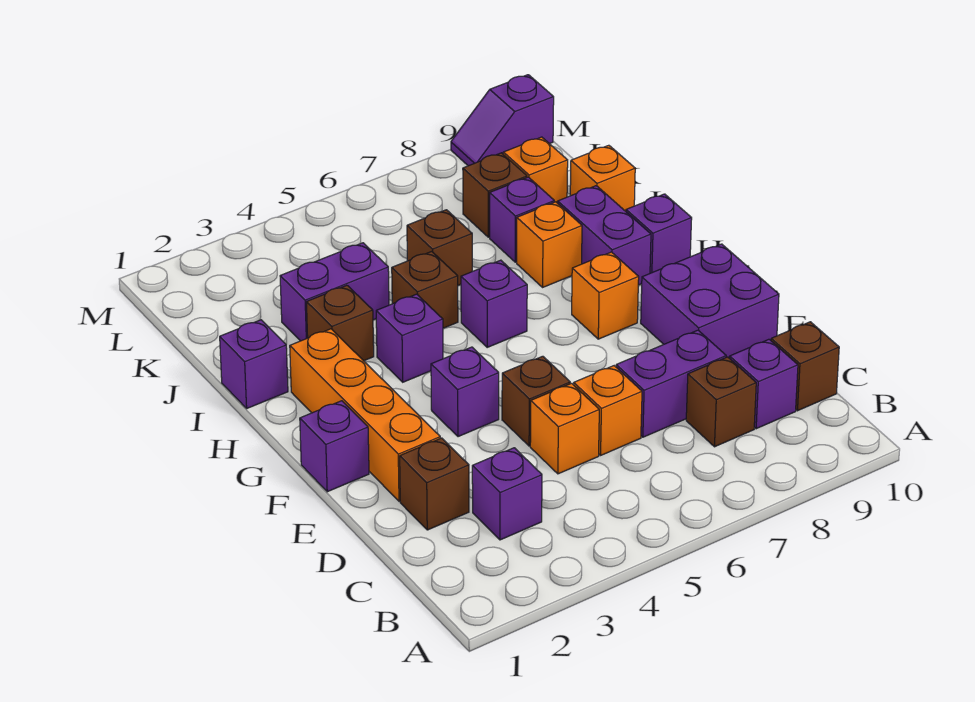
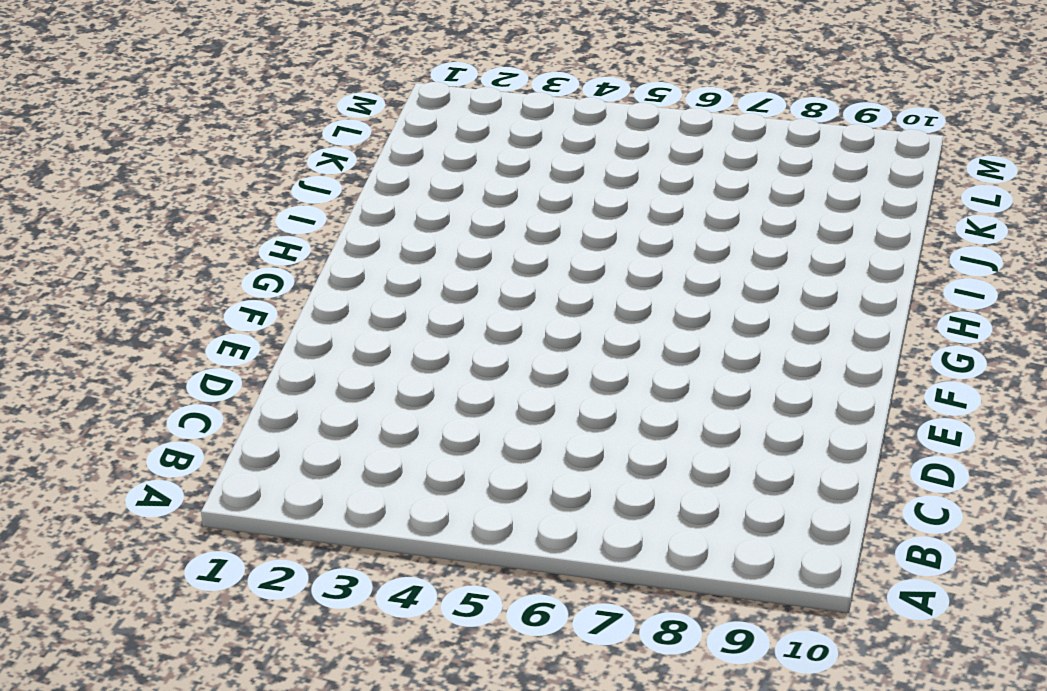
none -> purple 1x1 brick [472,448,542,540]
none -> brown 1x1 brick [686,357,756,447]
none -> purple 1x1 brick [730,339,798,429]

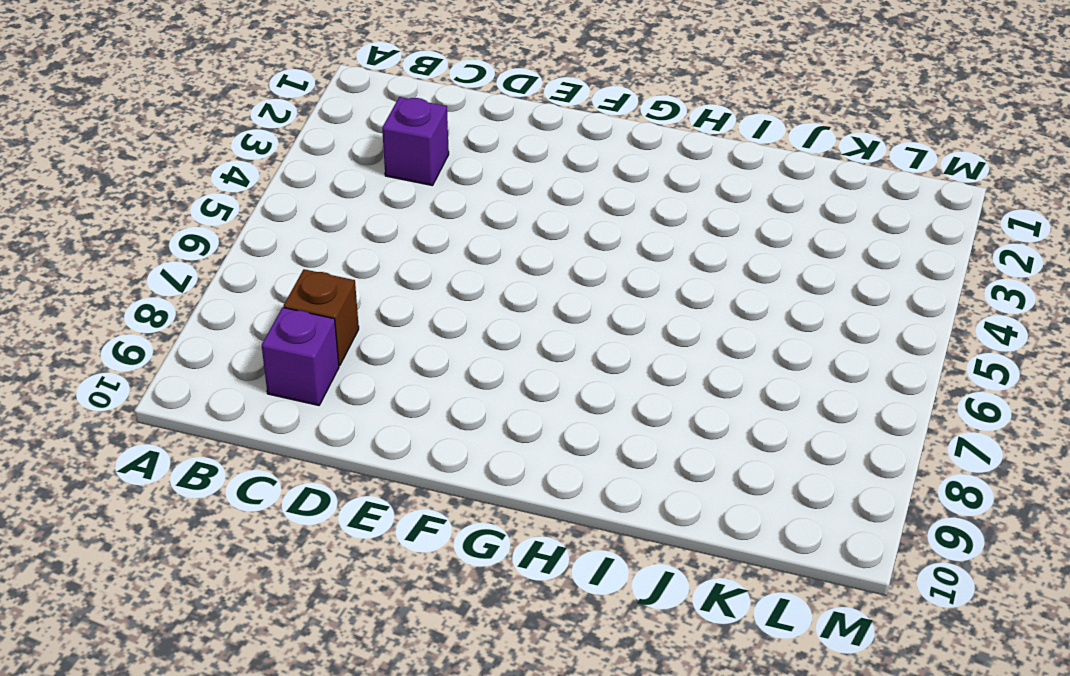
none -> brown 1x1 brick [771,322,839,411]
none -> brown 1x1 brick [400,438,469,530]
none -> orange 1x1 brick [530,383,599,474]

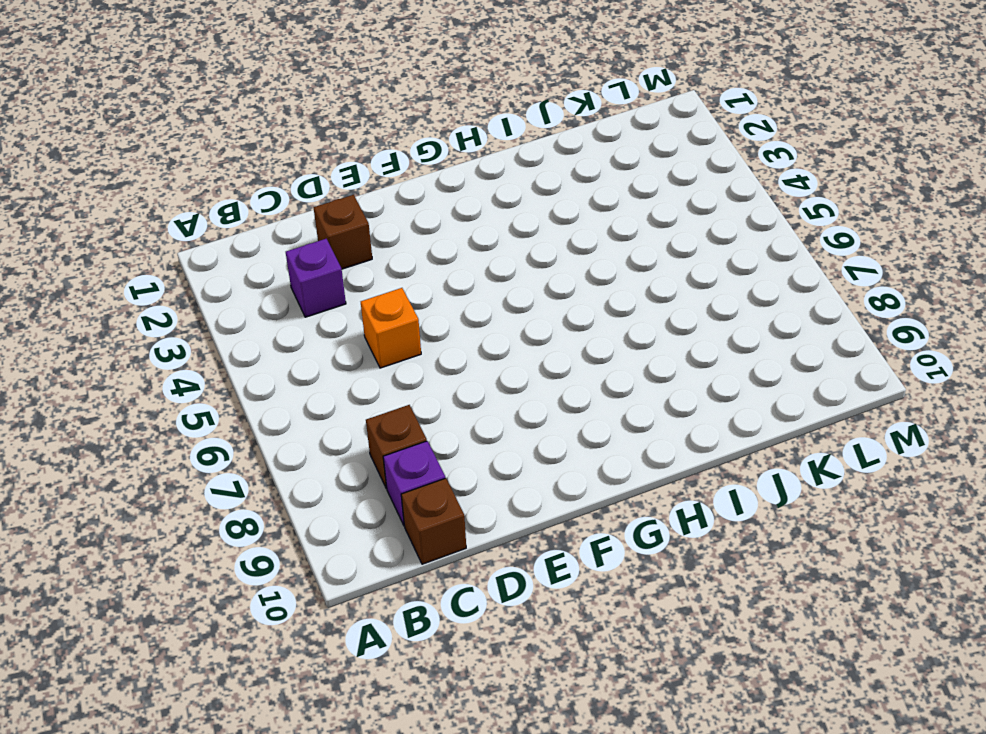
none -> orange 1x1 brick [574,366,642,455]
none -> purple 1x2 brick [616,330,726,437]
none -> orange 1x4 brick [290,329,440,501]

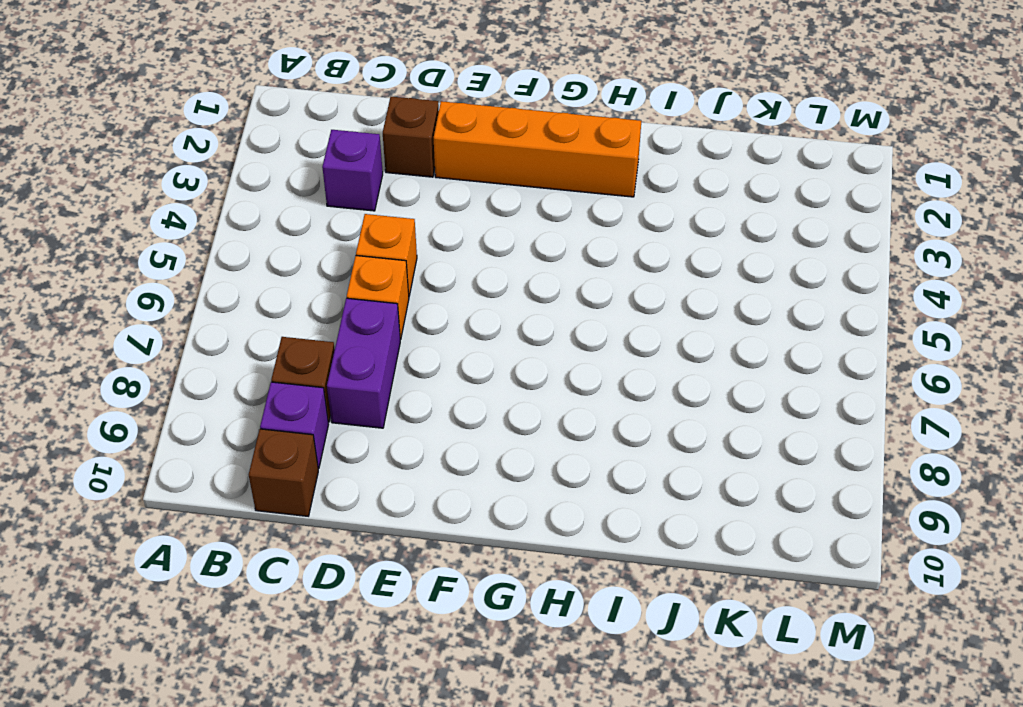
none -> brown 1x1 brick [502,356,570,446]
none -> purple 2x2 brick [641,244,779,358]
none -> purple 1x1 brick [300,401,369,492]

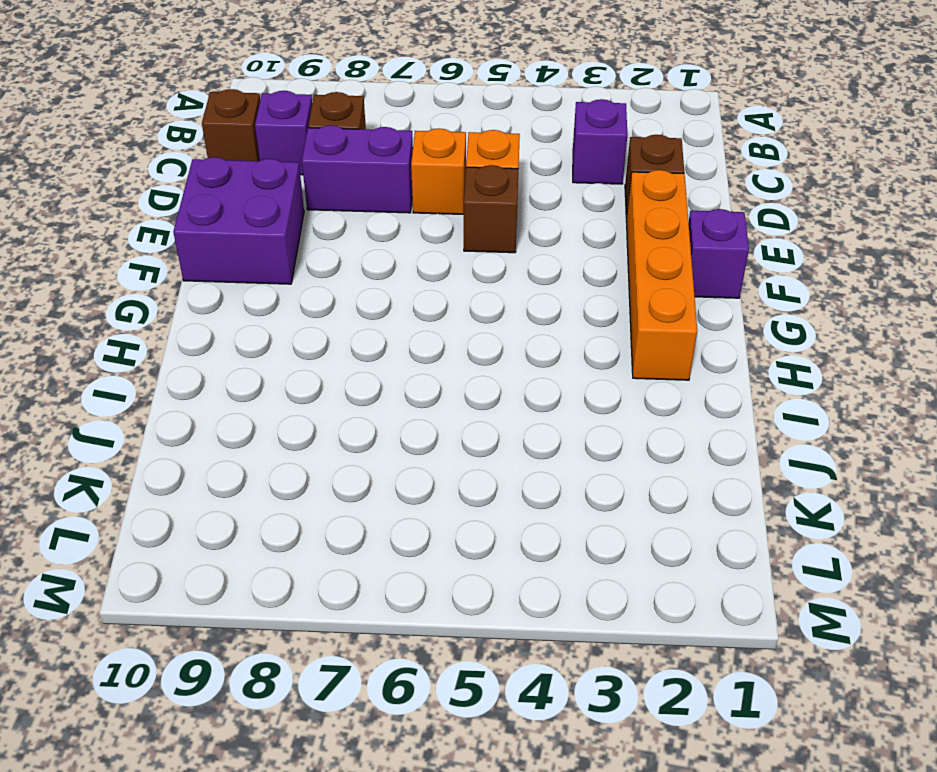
none -> purple 1x1 brick [431,347,499,437]
none -> orange 1x1 brick [572,252,639,339]
none -> purple 1x1 brick [376,294,443,382]

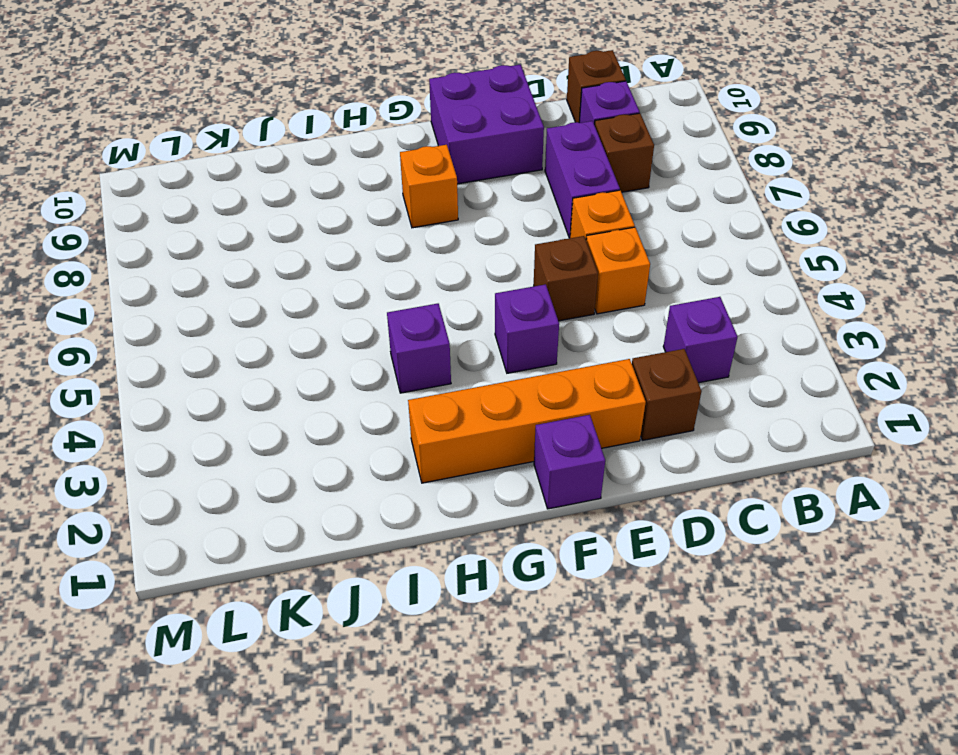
none -> purple 1x1 brick [461,260,527,347]
none -> purple 1x2 brick [558,186,651,285]
none -> purple 1x1 brick [626,194,692,273]

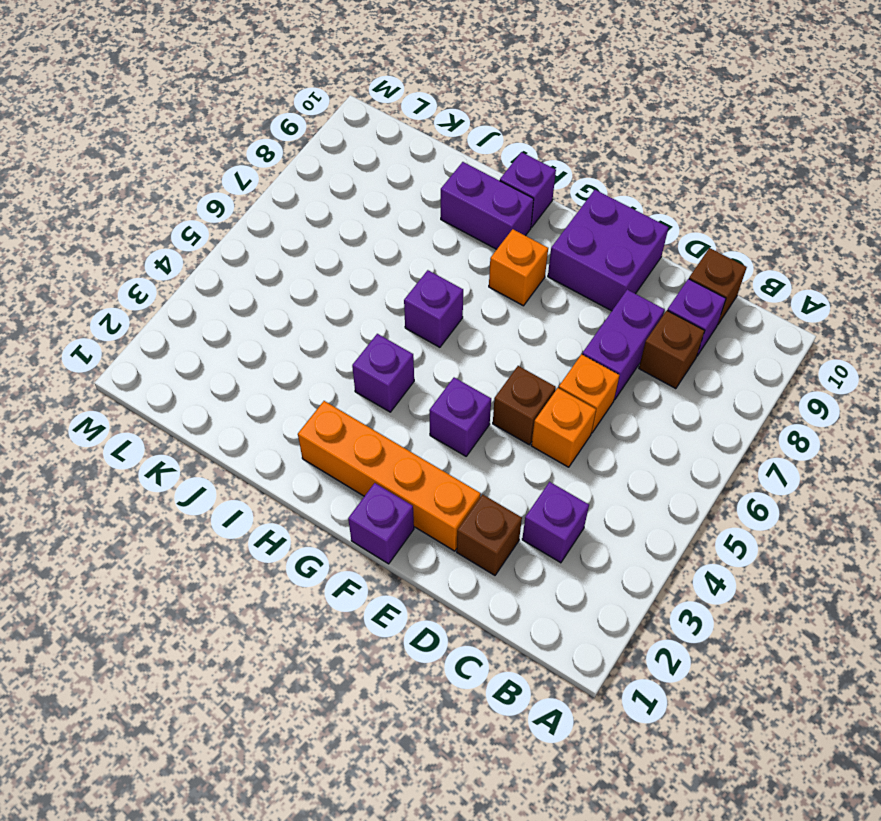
none -> purple 1x1 brick [220,320,288,408]
none -> brown 1x1 brick [306,285,374,361]
none -> brown 1x1 brick [392,251,458,328]

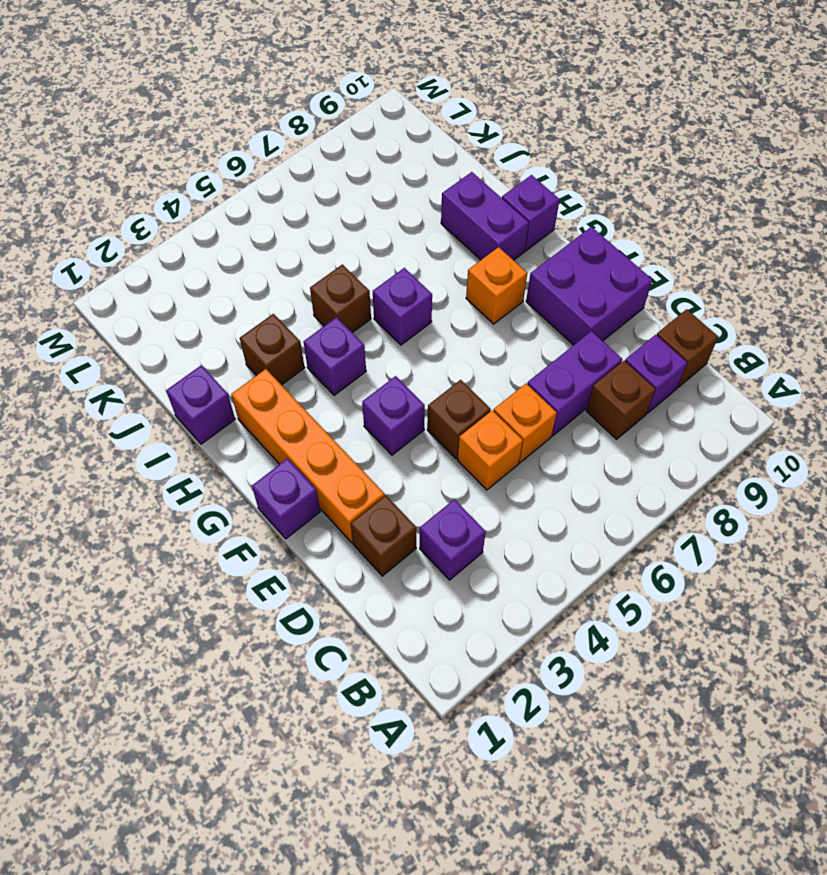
none -> orange 1x1 brick [517,202,582,287]
none -> purple 1x2 brick [280,243,389,341]
none -> brown 1x1 brick [407,210,472,285]

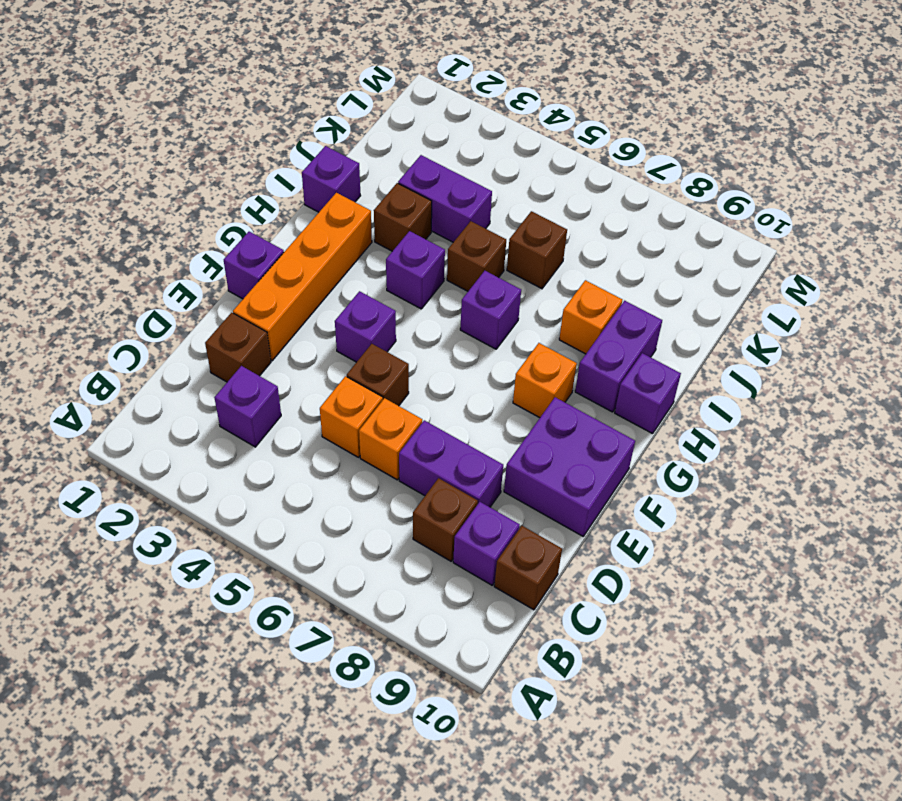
none -> purple 1x1 brick [490,177,554,262]
none -> orange 1x1 brick [570,145,635,211]
none -> brown 1x1 brick [463,153,527,237]

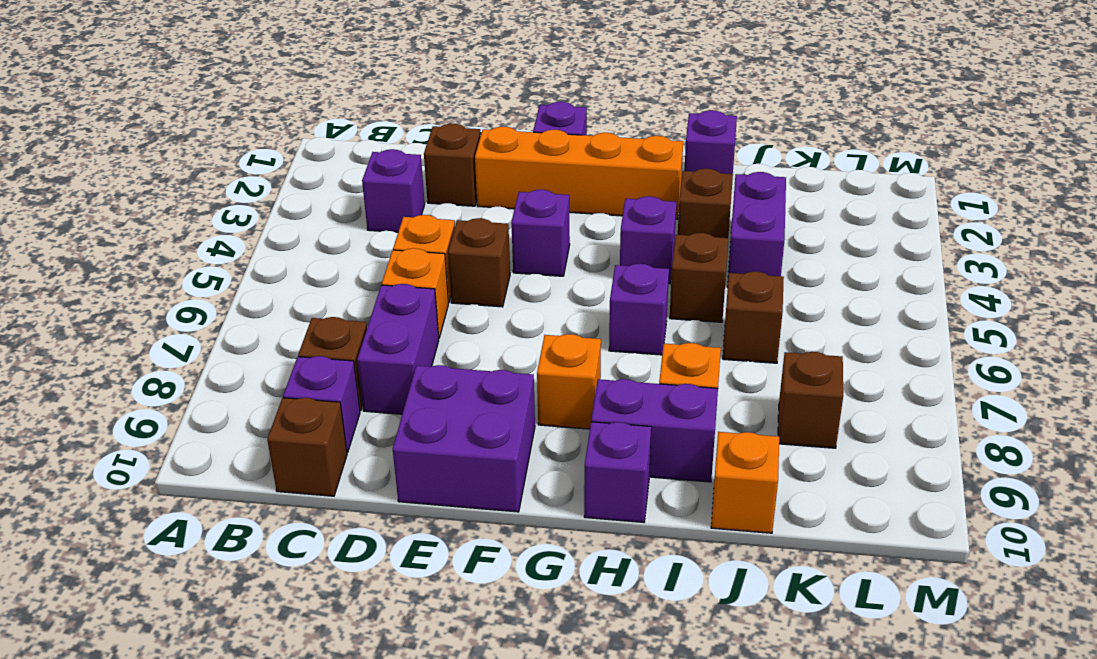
none -> purple 1x1 brick [490,177,554,262]
none -> orange 1x1 brick [503,137,568,203]
none -> purple 1x2 slope [451,75,554,166]

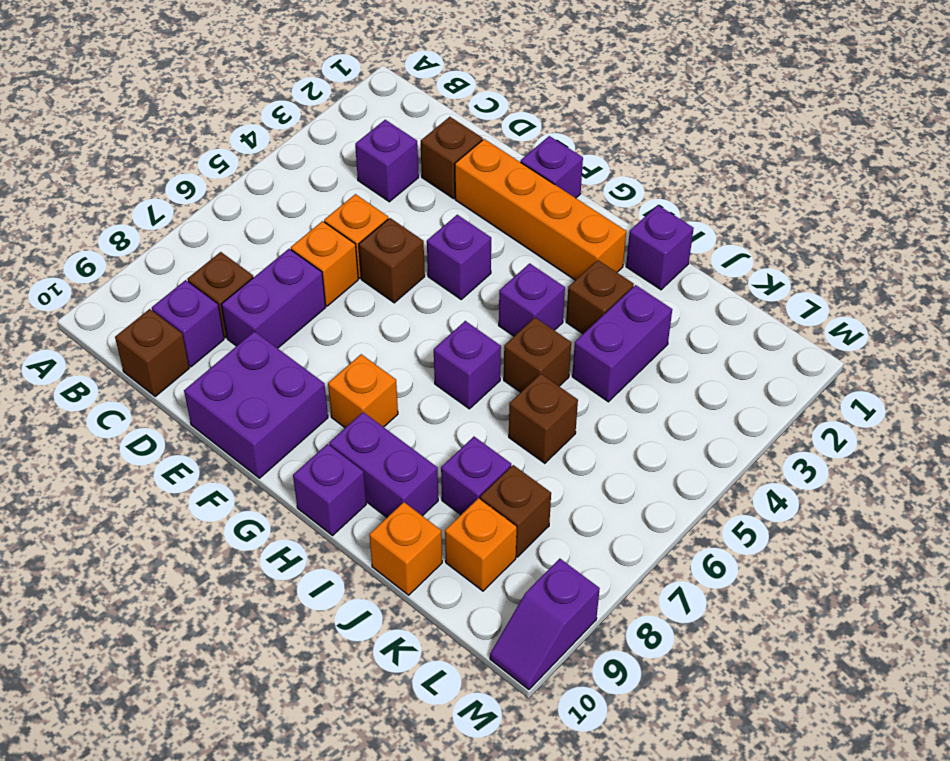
purple 1x2 slope [490,559,600,689] -> purple 1x2 slope turned to [451,75,554,166]
none -> orange 1x1 brick [517,202,582,287]

